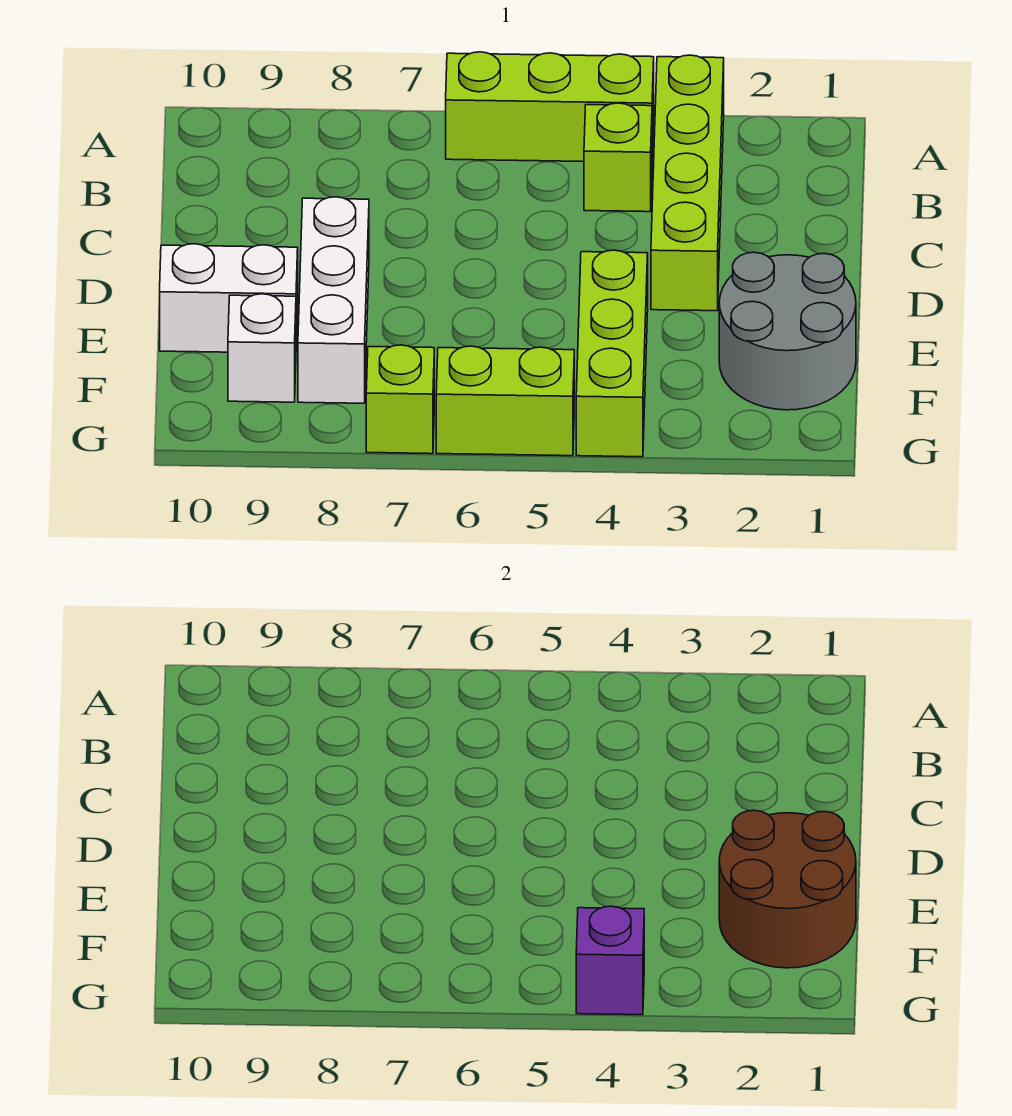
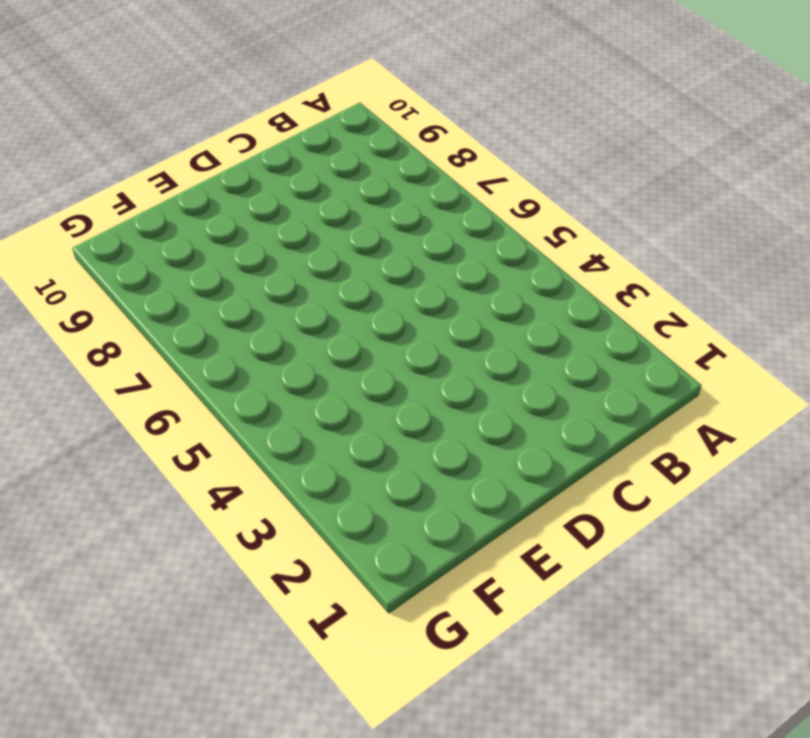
none -> lime 1x4 brick [651,55,724,311]
none -> lime 1x3 brick [446,52,654,162]
none -> lime 1x1 brick [584,103,652,212]

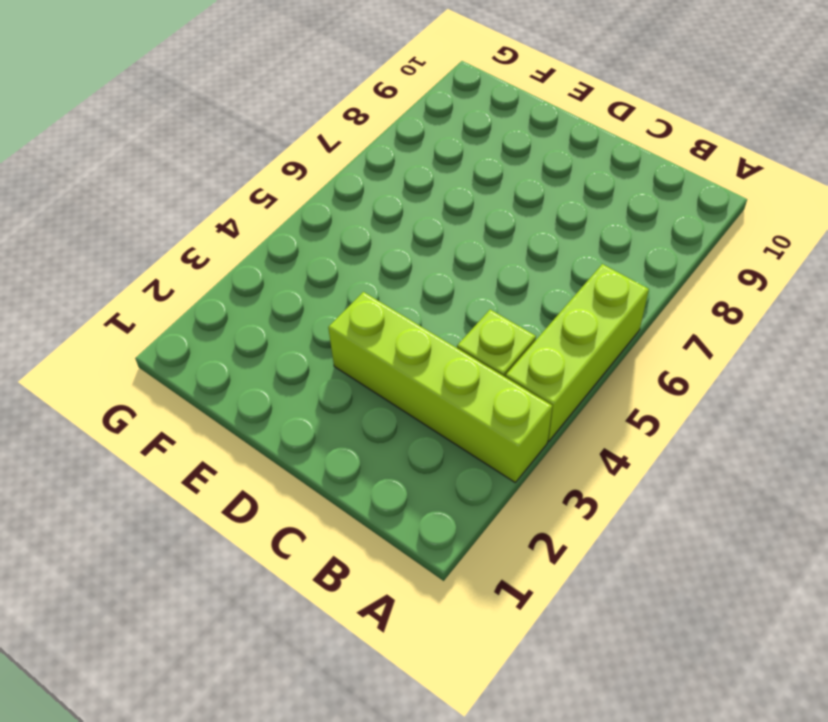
none -> white 1x3 brick [298,197,369,403]
none -> grey 2x2 round brick [719,252,856,410]
none -> lime 1x3 brick [576,250,648,457]

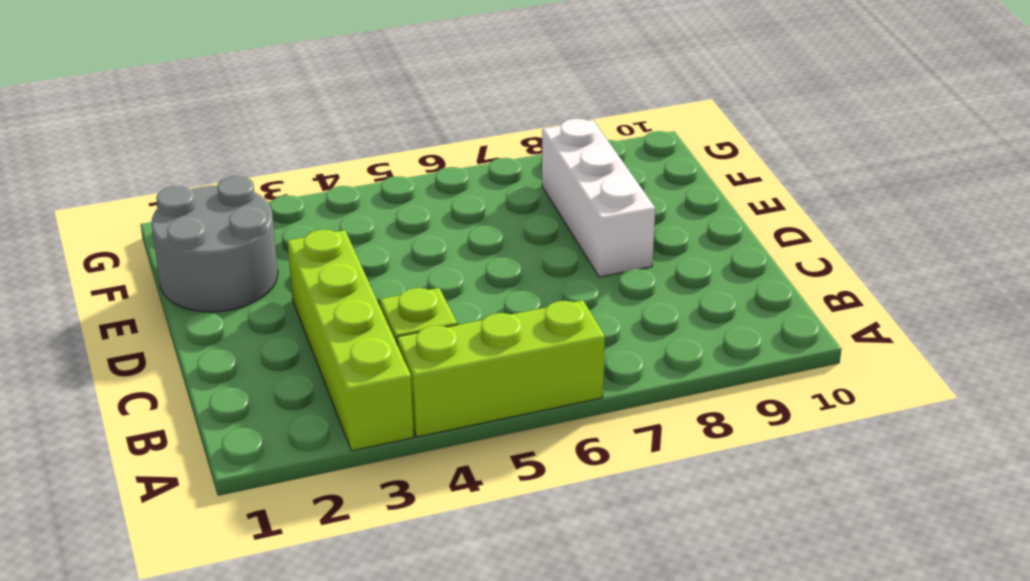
none -> lime 1x3 brick [576,250,648,457]
none -> white 1x2 brick [160,244,298,352]
none -> white 1x1 brick [228,294,296,402]

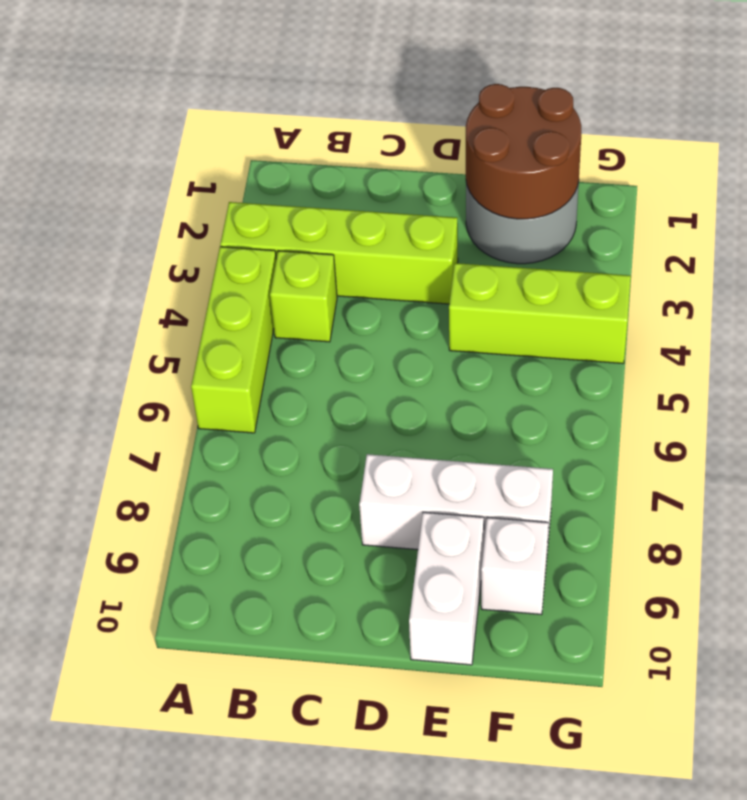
none -> lime 1x2 brick [436,346,574,456]
none -> lime 1x1 brick [366,345,434,454]
none -> purple 1x1 brick [576,906,644,1015]

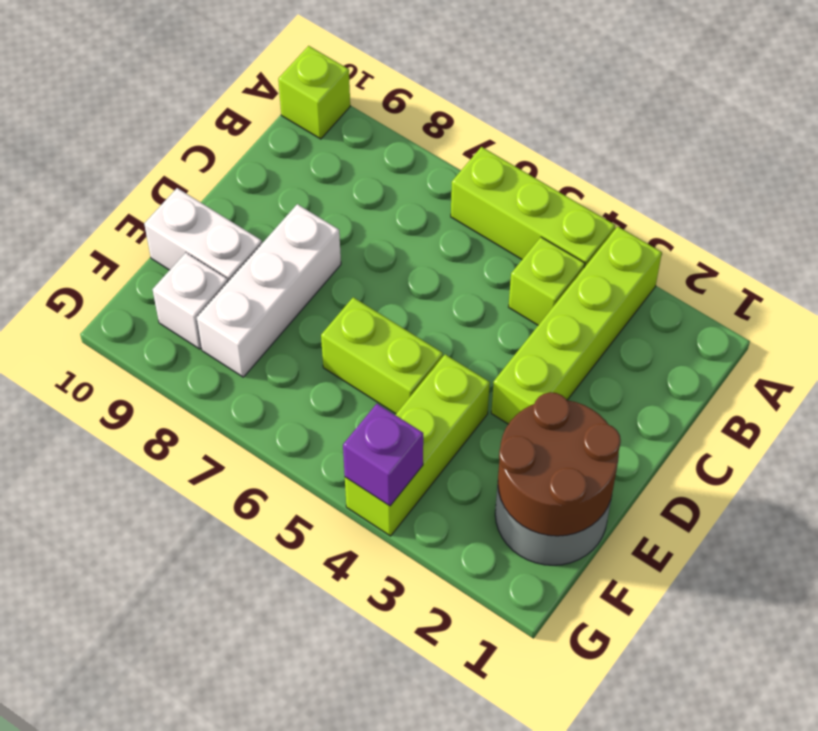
lime 1x1 brick [278,46,350,139] -> lime 1x1 brick moved to [366,345,434,454]
lime 1x2 brick [321,297,443,414] -> lime 1x2 brick moved to [436,346,574,456]

